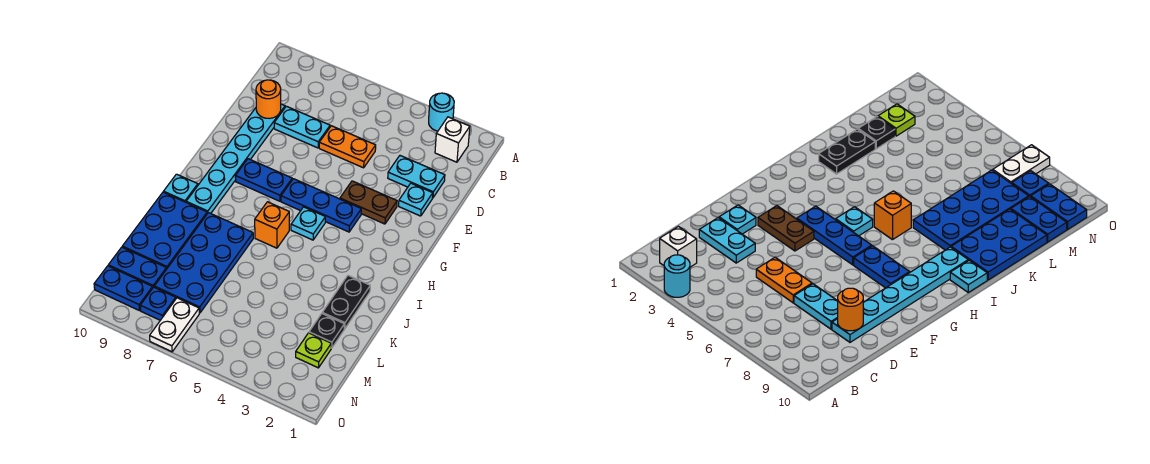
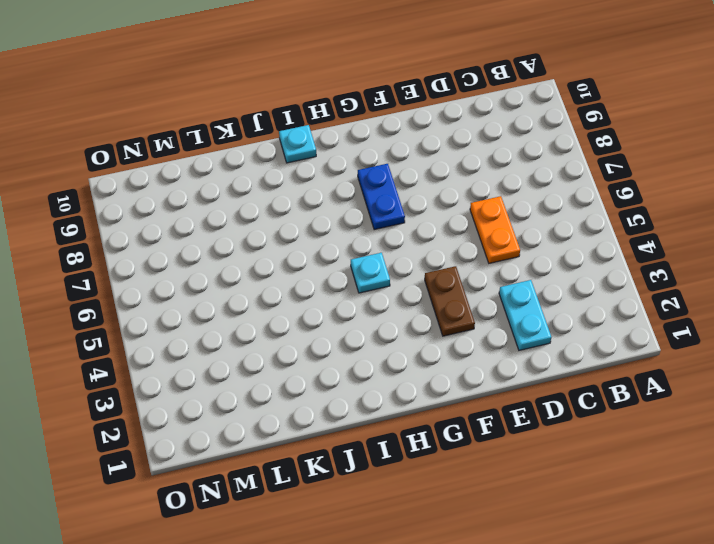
none -> cyan 1x1 round brick [429,93,454,131]
none -> white 1x1 brick [435,117,470,162]
none -> cyan 1x2 plate [274,106,330,148]

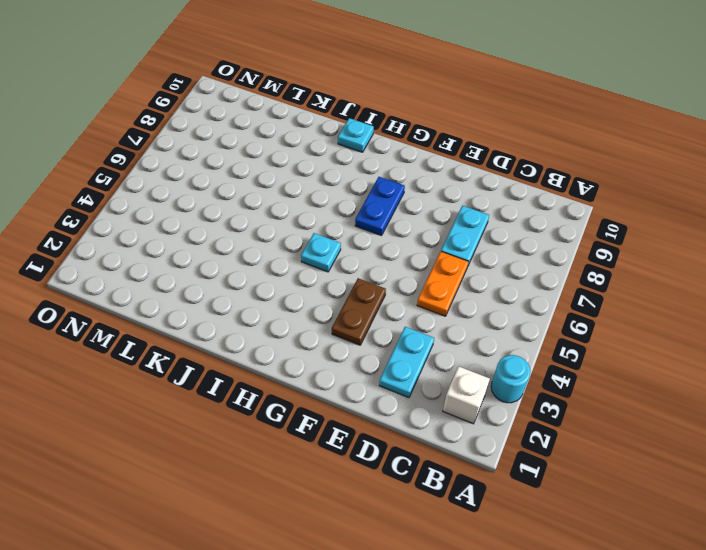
none -> cyan 1x6 plate [186,104,285,213]
none -> cyan 1x1 plate [399,183,433,216]
none -> blue 1x3 plate [281,179,361,232]

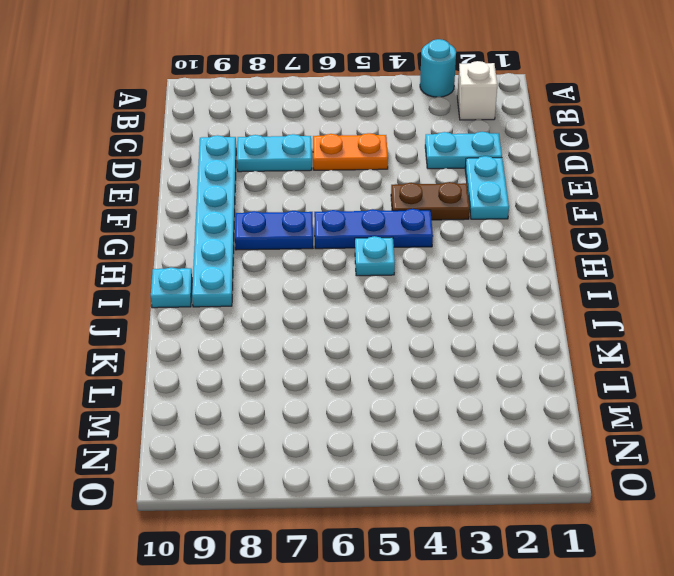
cyan 1x2 plate [465,156,509,219] -> cyan 1x1 plate [399,183,433,216]
none -> orange 1x1 brick [255,202,289,248]
none -> black 1x2 plate [322,275,370,329]
none -> blue 2x4 plate [154,213,253,313]

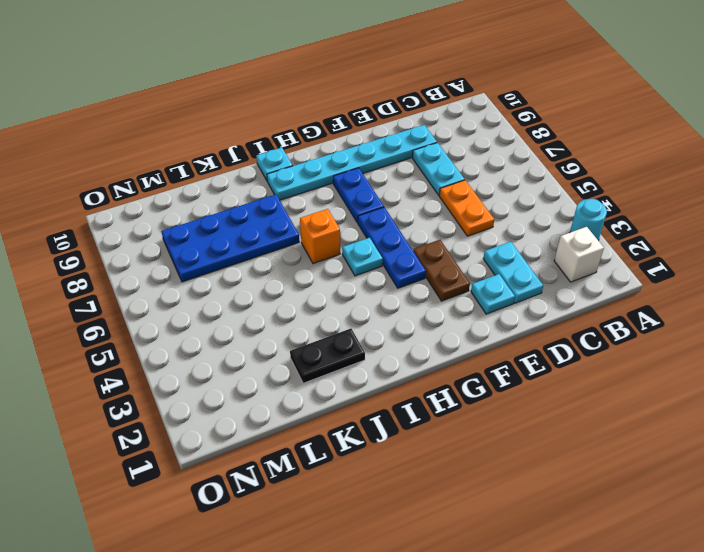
none -> blue 2x3 plate [122,192,207,269]
none -> black 1x1 plate [309,314,344,348]
none -> lime 1x1 plate [296,333,331,368]

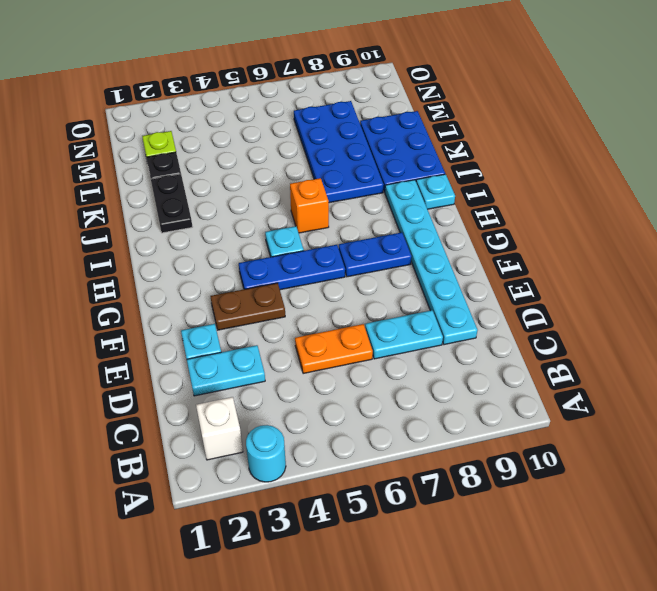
none -> blue 1x2 plate [108,247,166,287]
none -> white 1x2 plate [150,298,199,352]
none -> blue 1x1 plate [140,287,176,320]

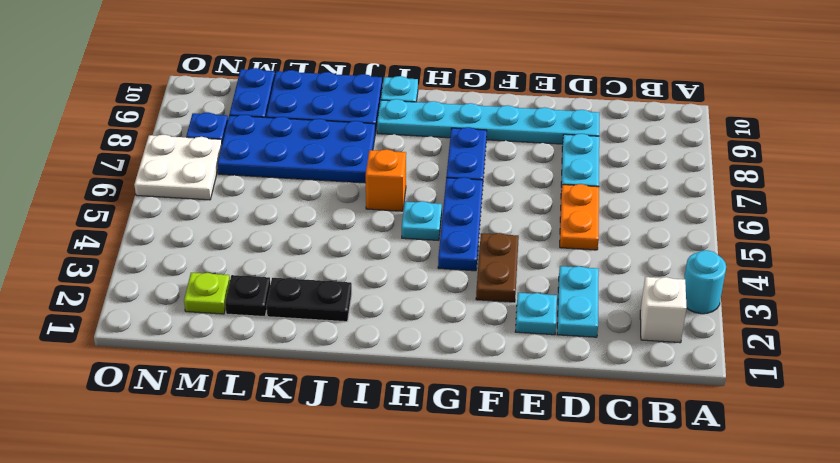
white 2x2 plate [134,135,222,200] -> white 1x2 plate [150,298,199,352]
none -> blue 1x2 plate [94,266,153,311]
none -> orange 1x1 round brick [256,80,281,118]

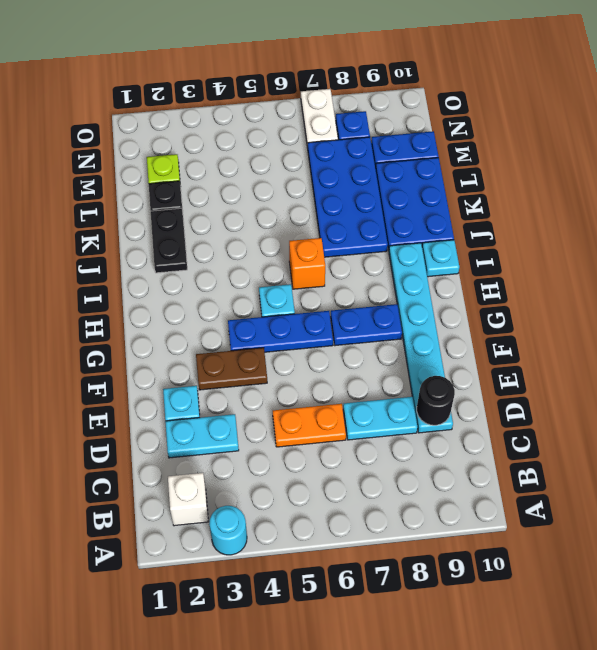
black 1x1 round brick [417,376,455,425] -> orange 1x1 round brick [256,80,281,118]
none -> blue 1x2 plate [94,266,153,311]

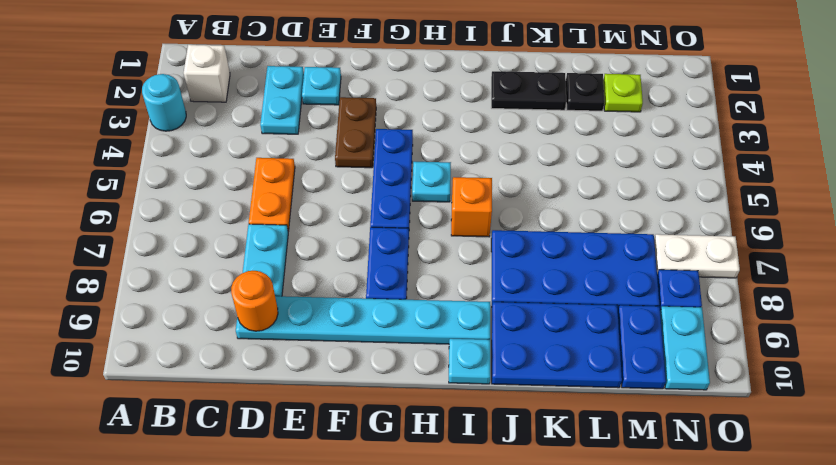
cyan 1x2 plate [660,306,710,390] -> blue 1x2 plate [94,266,153,311]

